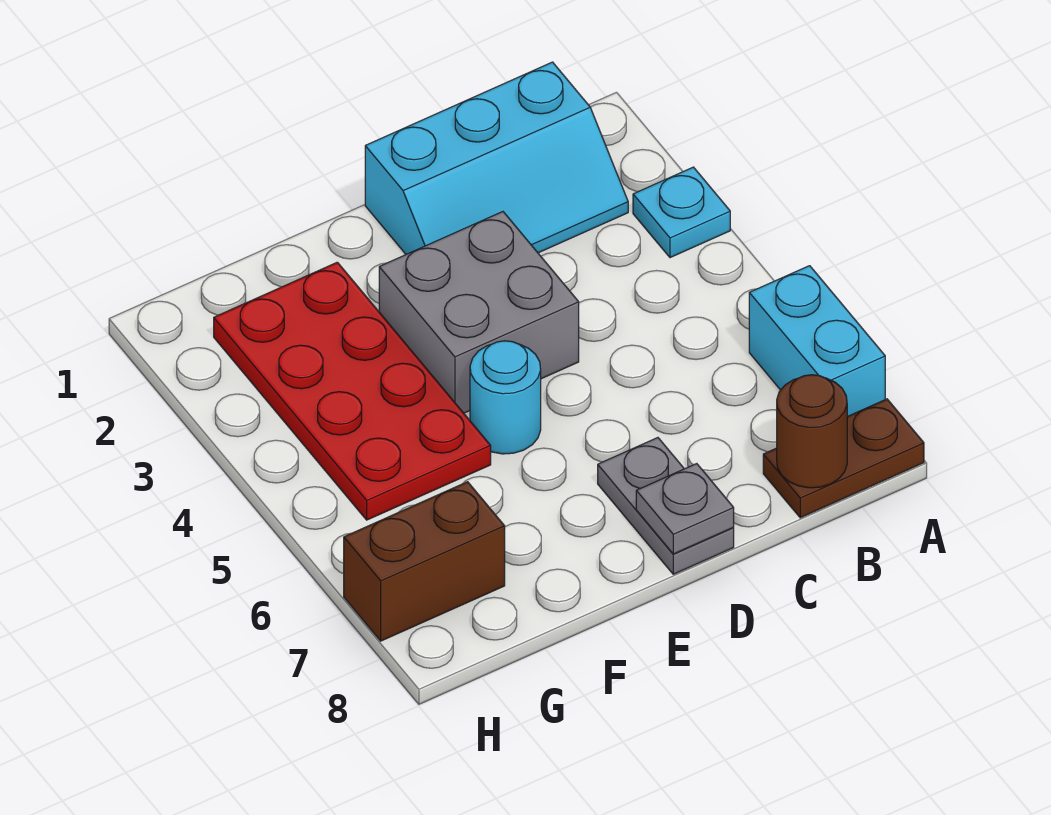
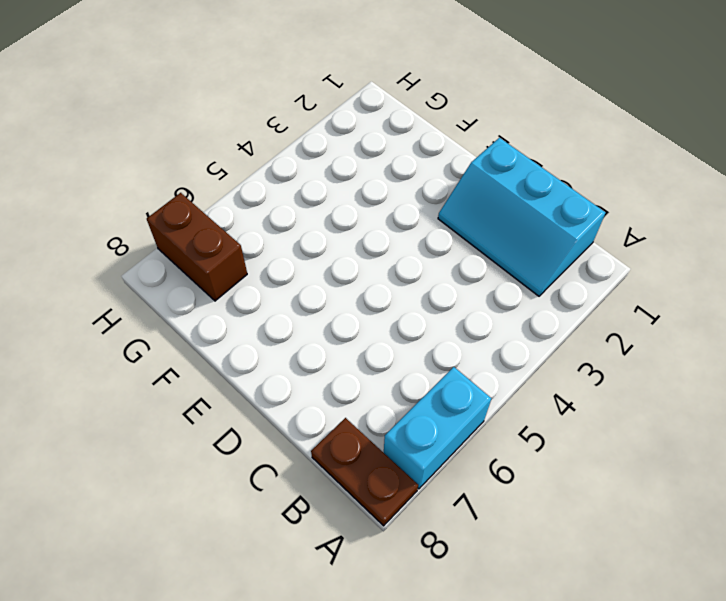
none -> cyan 1x1 plate [633,167,730,258]
none -> grey 2x2 brick [379,212,579,413]

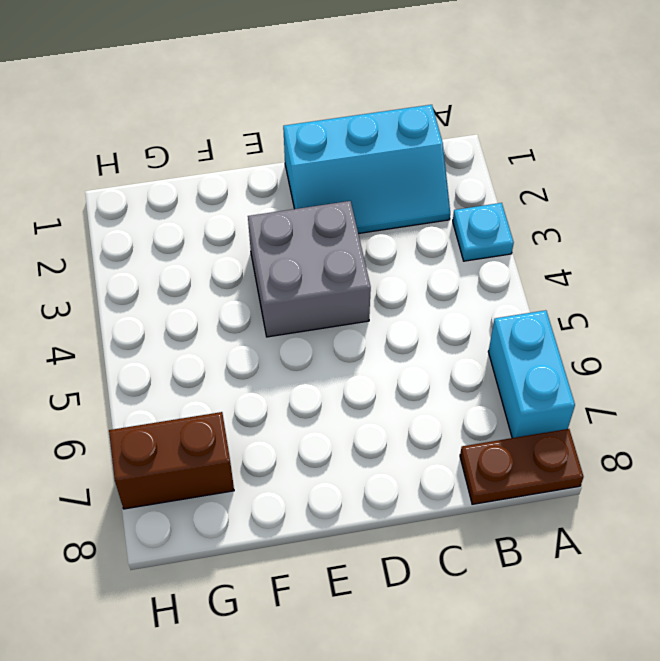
none -> grey 1x2 plate [598,438,734,574]
none -> cyan 1x1 round brick [470,341,541,454]

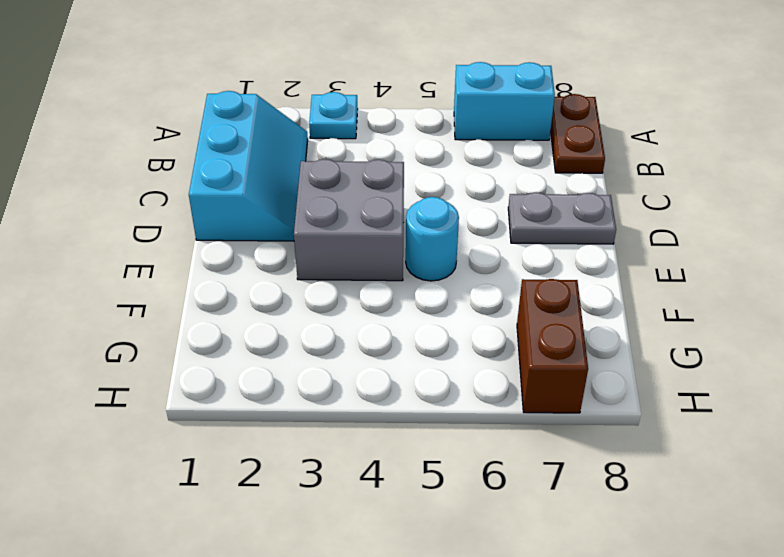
none -> red 2x4 plate [214,262,491,520]
none -> brown 1x1 round brick [777,375,847,488]

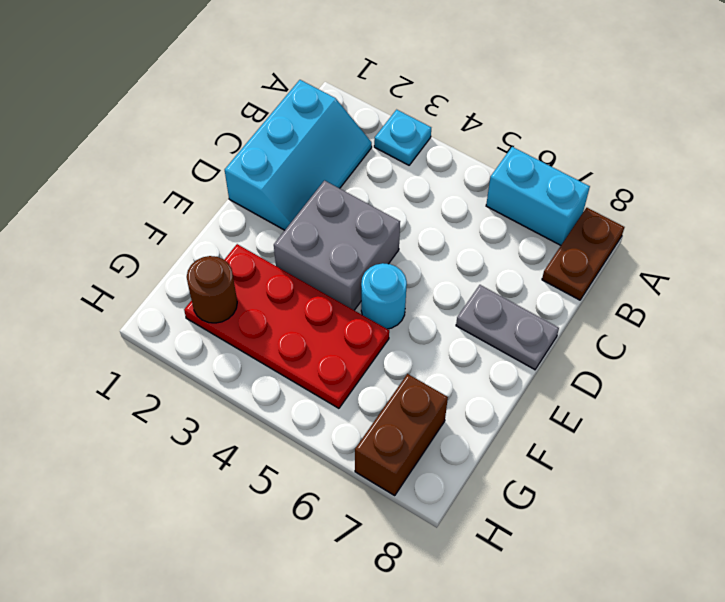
brown 1x1 round brick [187,256,237,323] -> brown 1x1 round brick moved to [777,375,847,488]
none -> grey 1x1 plate [636,464,734,554]

